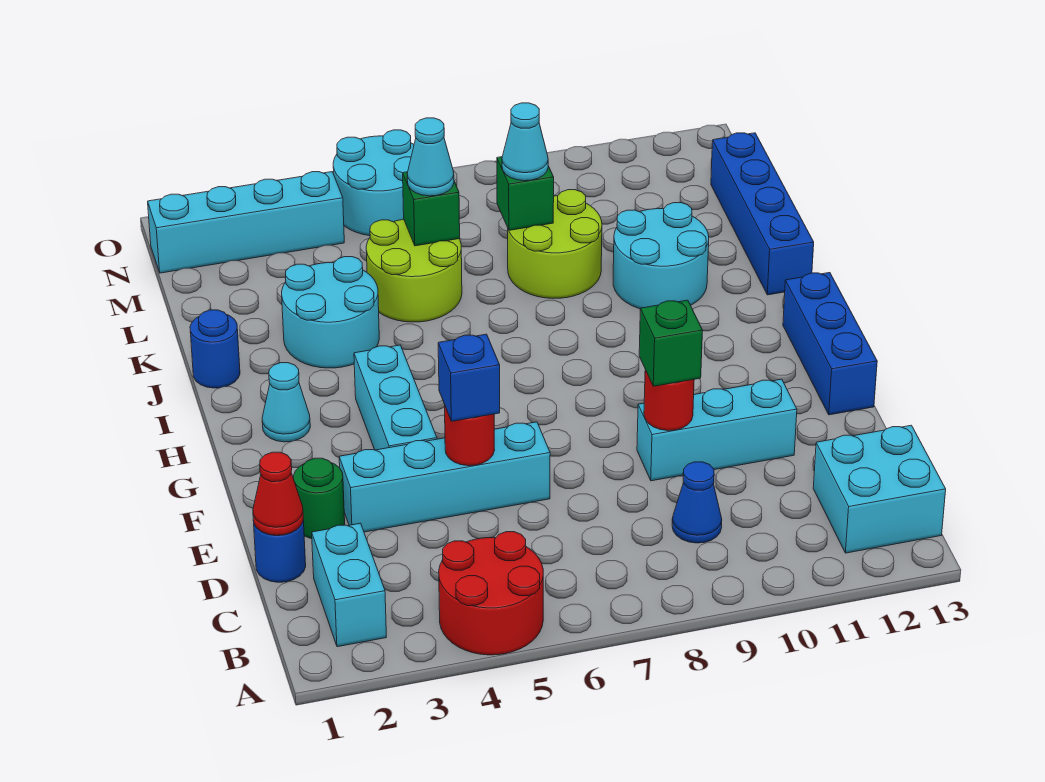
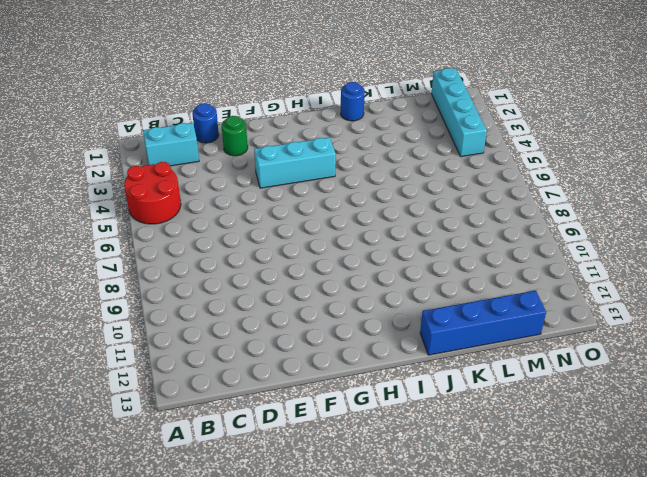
none -> cyan 2x2 brick [813,425,946,553]
none -> blue 1x1 cone [672,462,722,543]
none -> cyan 1x4 brick [339,422,550,532]

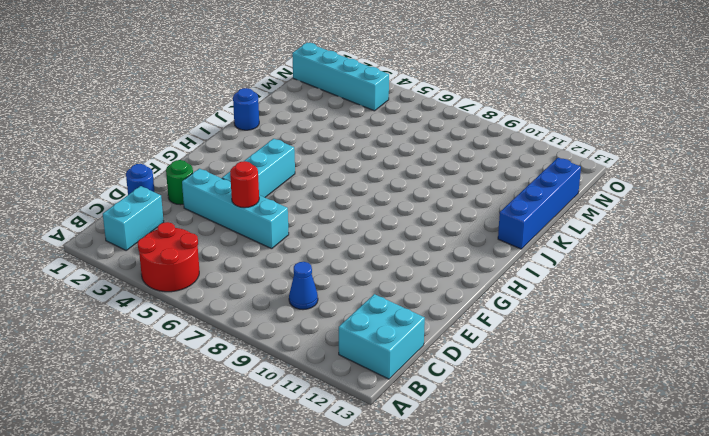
none -> cyan 1x3 brick [637,379,797,481]
none -> blue 1x3 brick [783,273,877,415]
none -> cyan 1x1 cone [262,363,310,442]

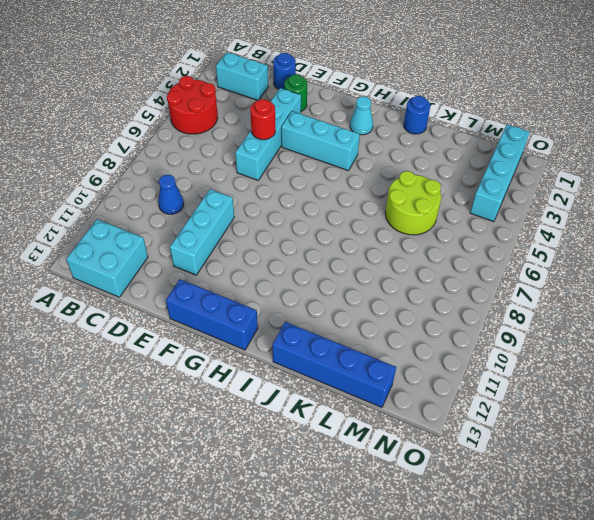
none -> cyan 2x2 round brick [282,257,379,368]
none -> cyan 2x2 round brick [613,203,709,309]
none -> lime 2x2 round brick [508,190,602,298]

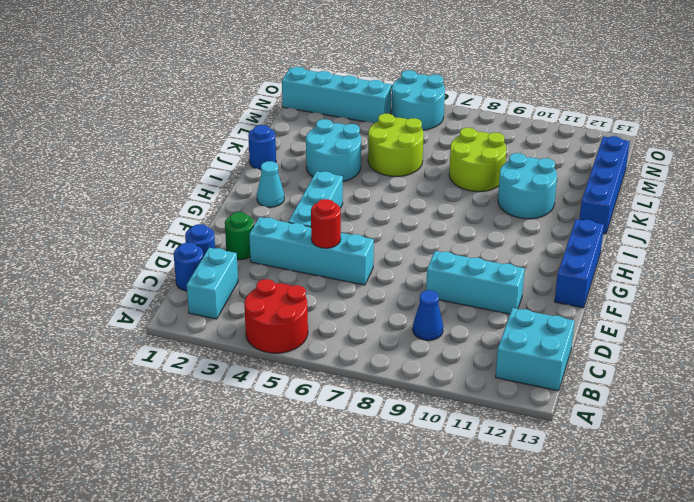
blue 1x1 round brick [174,242,203,291] -> none
none -> red 1x1 cone [253,452,303,535]
none -> red 1x1 round brick [644,370,694,431]
none -> green 1x1 brick [403,172,460,246]

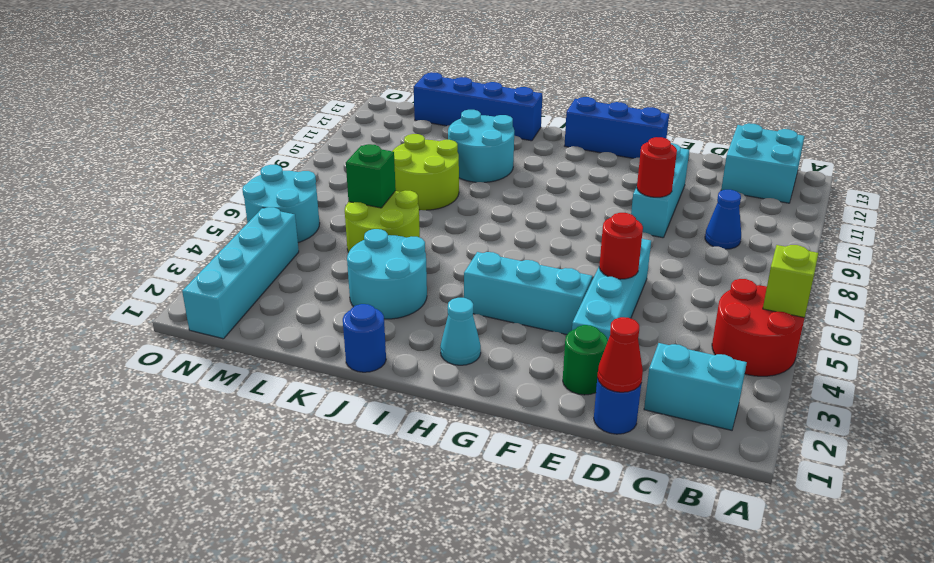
lime 1x1 brick [763,245,818,318] -> none
none -> green 1x1 brick [497,157,554,230]
none -> blue 1x1 brick [438,334,500,421]
none -> green 1x1 brick [639,300,703,386]

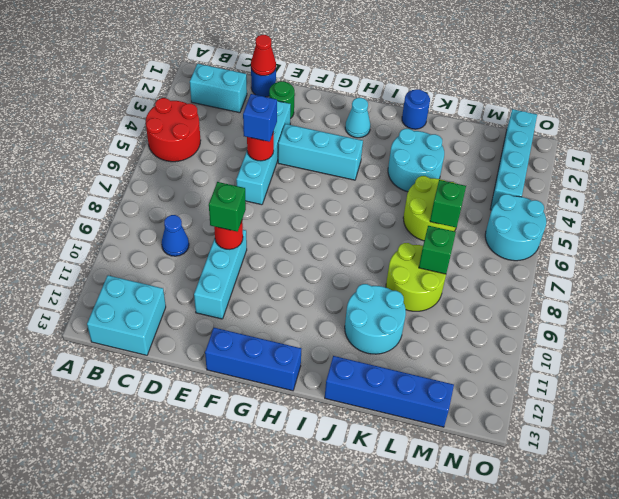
none -> cyan 1x1 cone [407,118,454,196]
none -> cyan 1x1 cone [502,103,548,181]

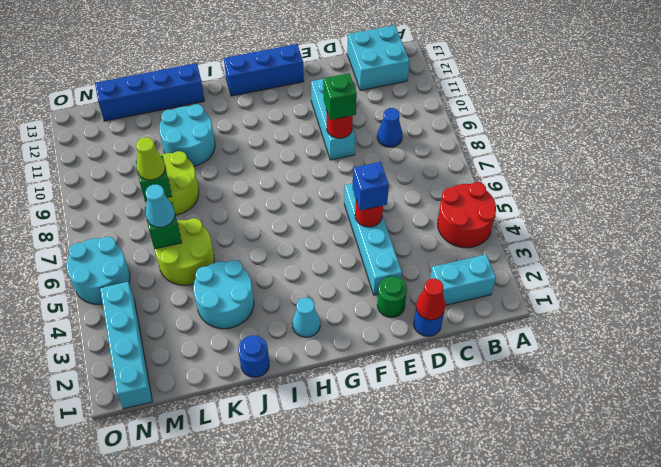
lime 1x1 cone [136,137,165,180] -> cyan 1x1 cone [502,103,548,181]
none -> cyan 1x3 brick [354,345,437,450]

